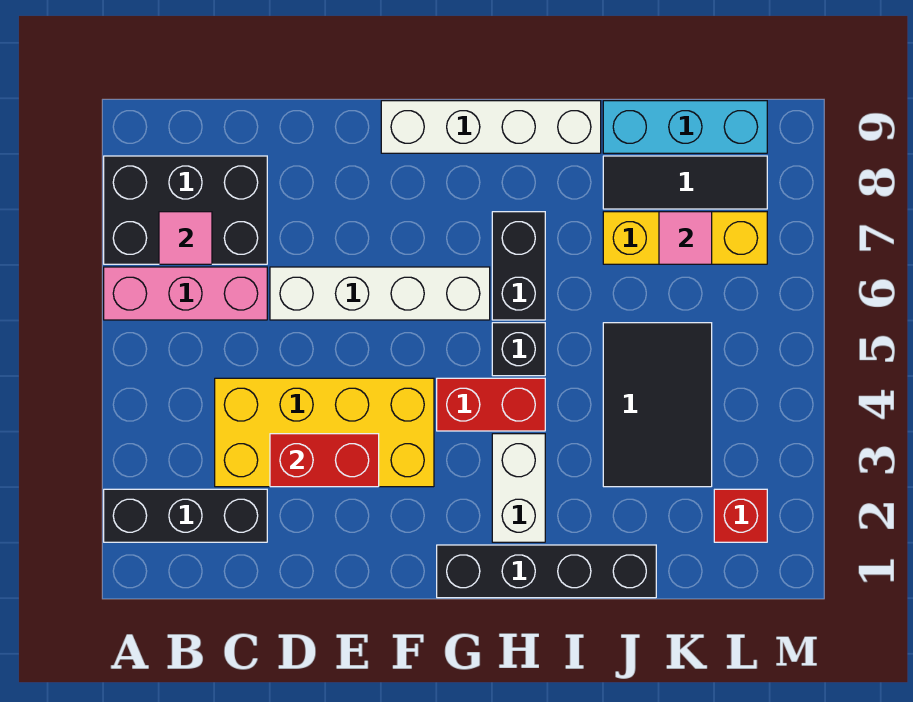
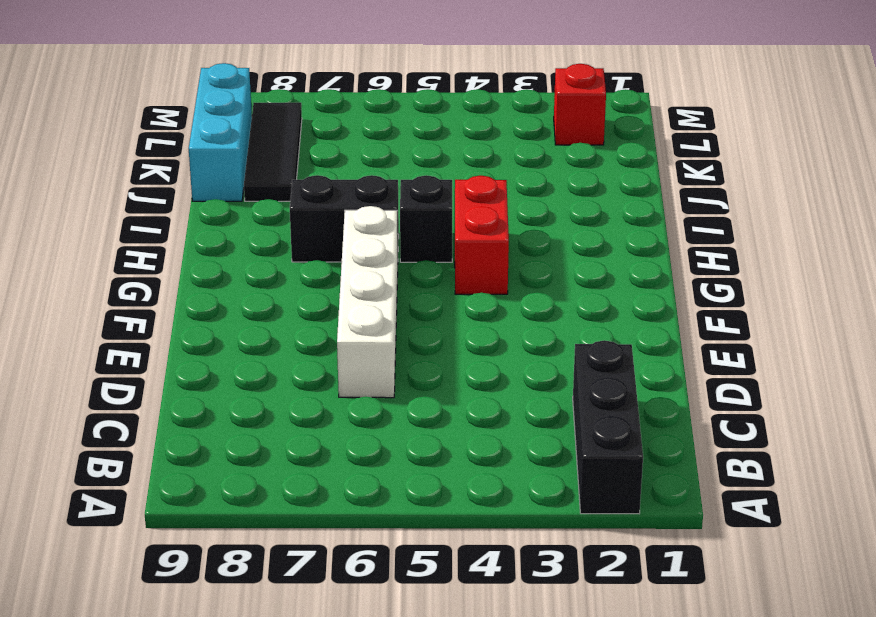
none -> pink 1x3 brick [104,267,267,320]
none -> black 2x3 brick [104,156,267,264]
none -> yellow 2x4 brick [215,378,434,487]

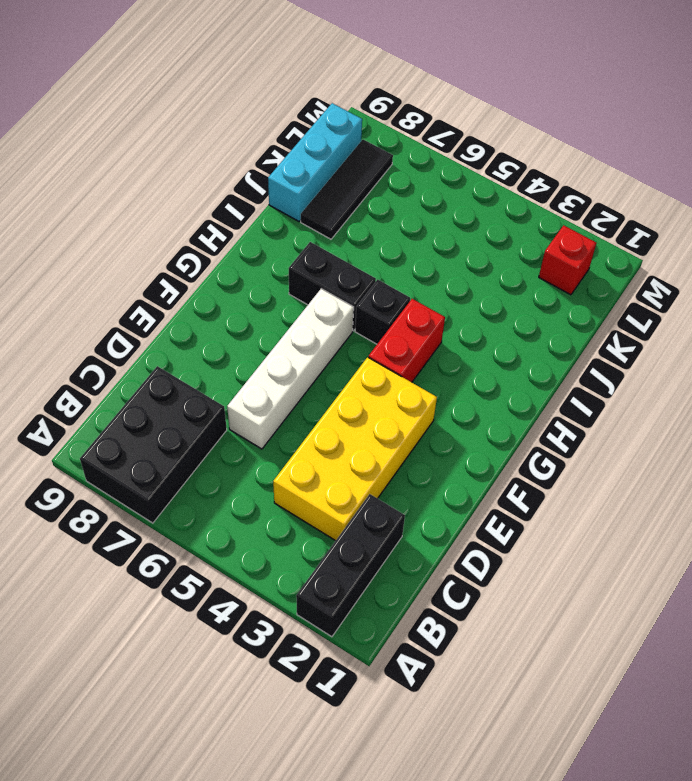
none -> pink 1x3 brick [104,267,267,320]
none -> white 1x4 brick [381,101,601,153]
none -> black 1x4 brick [437,545,656,598]

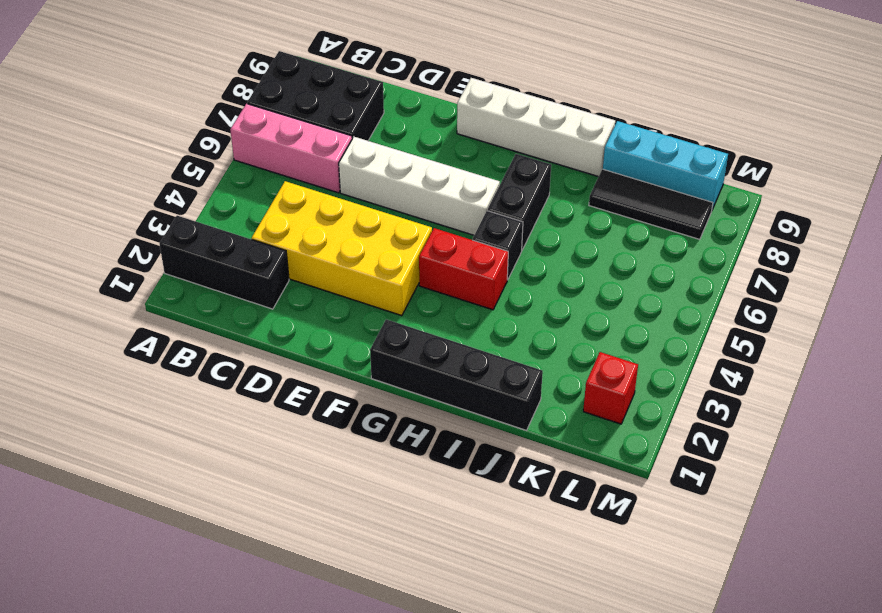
none -> white 1x2 brick [492,434,545,542]
none -> black 2x3 tile [603,323,712,487]
none -> yellow 1x3 brick [603,212,767,264]

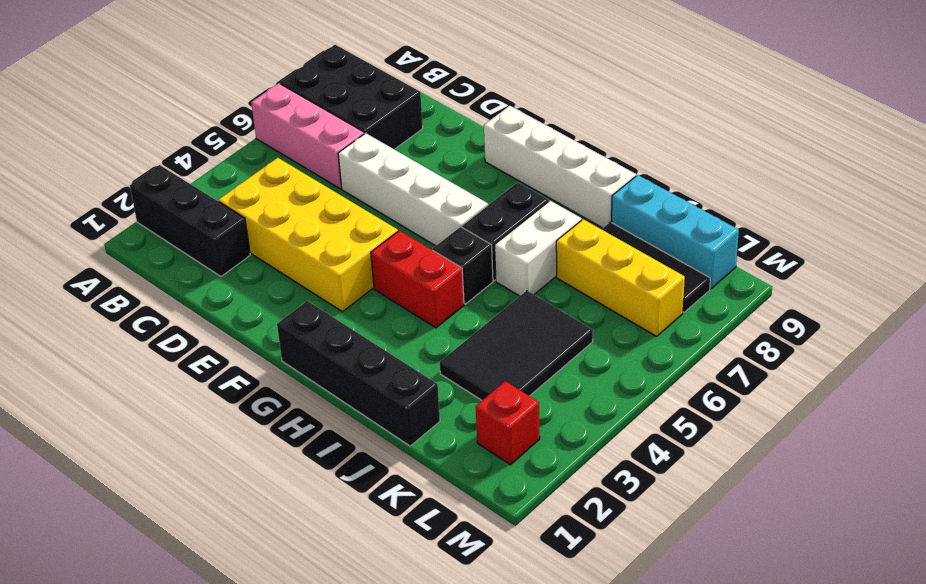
white 1x2 brick [495,201,582,296] -> white 1x2 brick moved to [492,434,545,542]
none -> pink 1x1 tile [159,212,212,264]
none -> red 1x2 brick [270,434,379,487]
none -> pink 1x1 tile [659,212,712,264]

